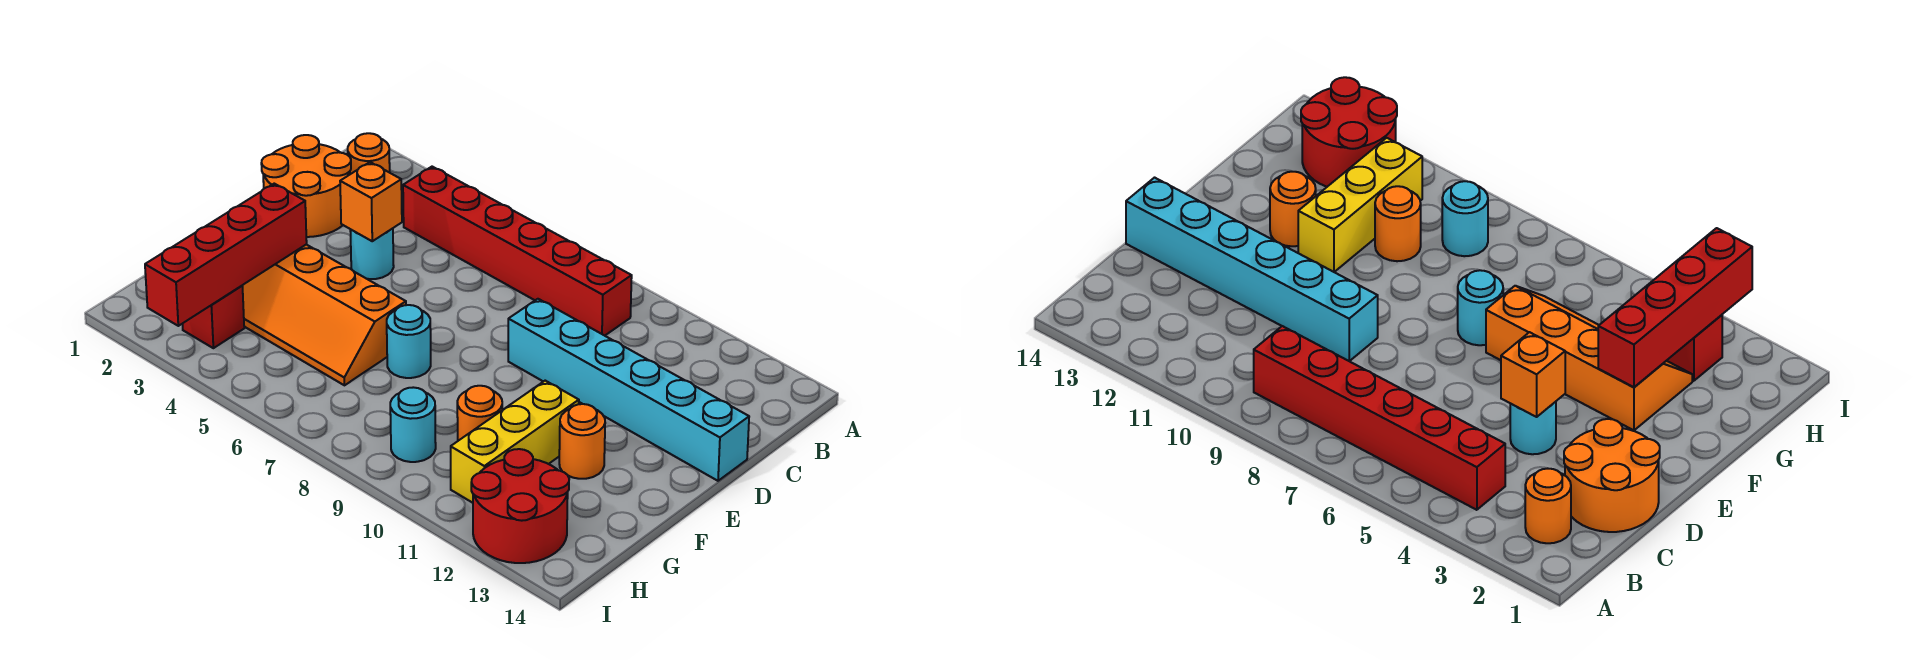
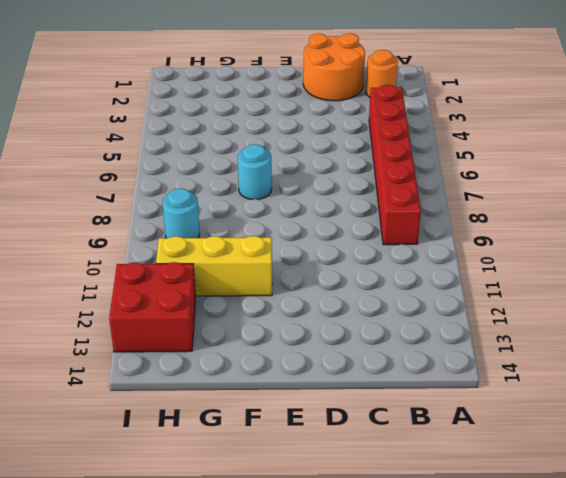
red 2x2 brick [109,262,196,352] -> red 2x2 round brick [471,449,569,563]
none -> cyan 1x1 round brick [350,228,394,279]
none -> cyan 1x6 brick [508,299,749,481]
none -> orange 2x4 slope [242,244,406,385]

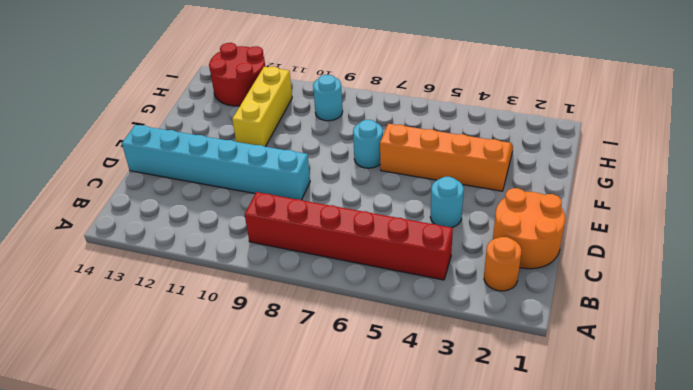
none -> orange 1x1 round brick [559,404,605,479]
none -> orange 1x1 round brick [457,386,502,441]
none -> red 1x1 brick [182,286,244,348]

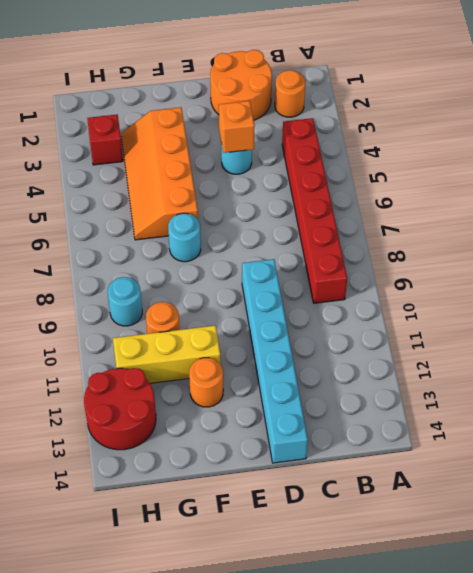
none -> red 1x4 brick [145,184,307,326]

